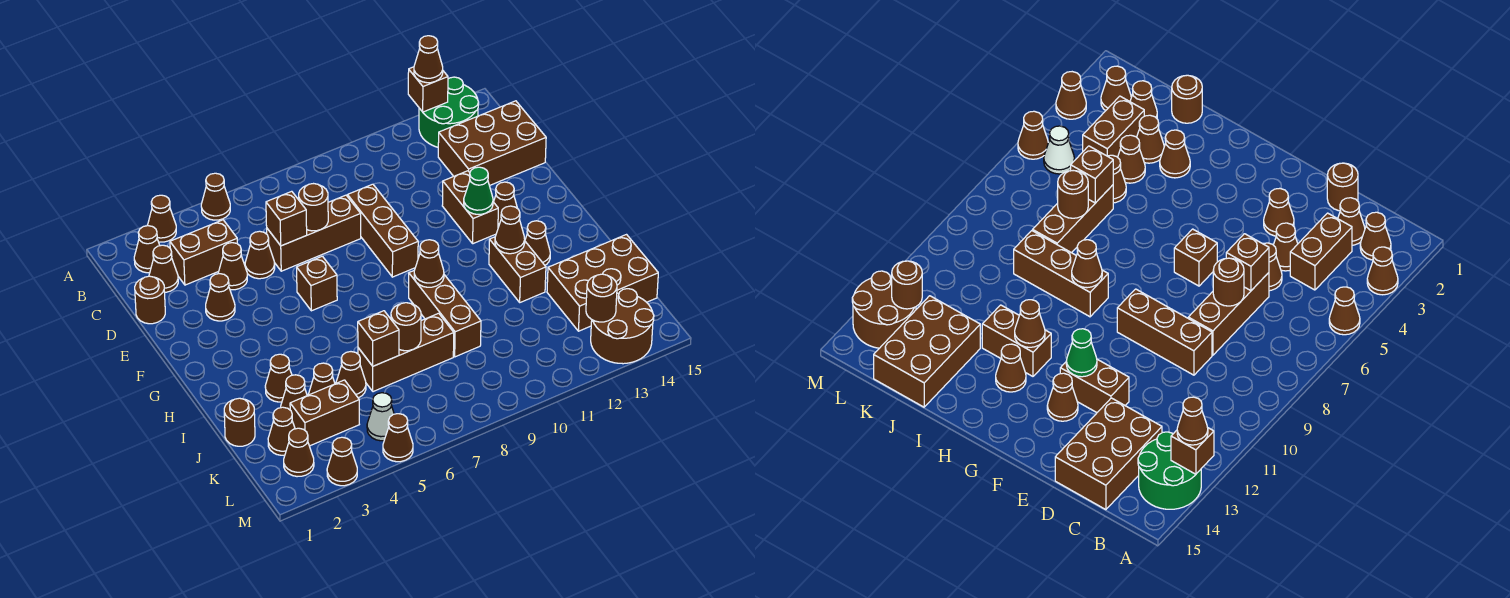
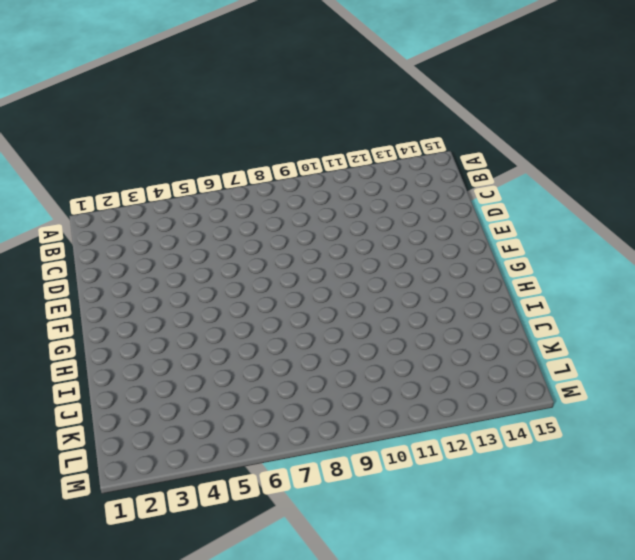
none -> brown 1x1 cone [147,195,176,242]
none -> brown 1x1 cone [201,173,230,220]
none -> green 2x2 round brick [419,77,479,147]
none -> brown 1x1 cone [134,226,160,273]

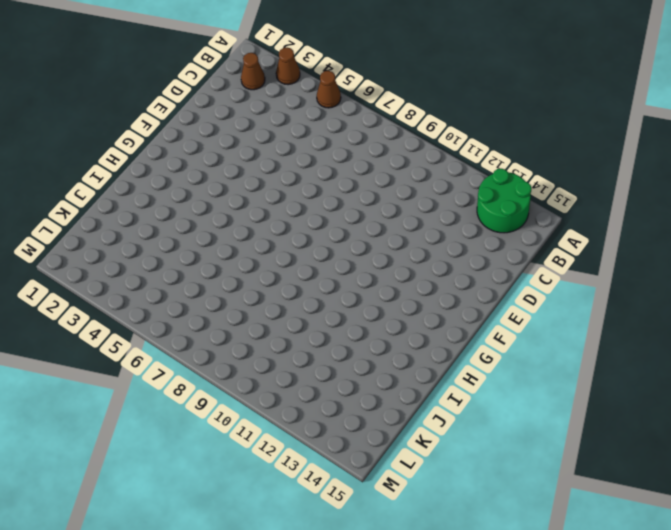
none -> brown 1x1 cone [149,245,178,292]
none -> brown 1x2 brick [170,220,237,285]
none -> brown 2x3 brick [438,101,546,186]
none -> brown 1x1 round brick [135,276,165,324]

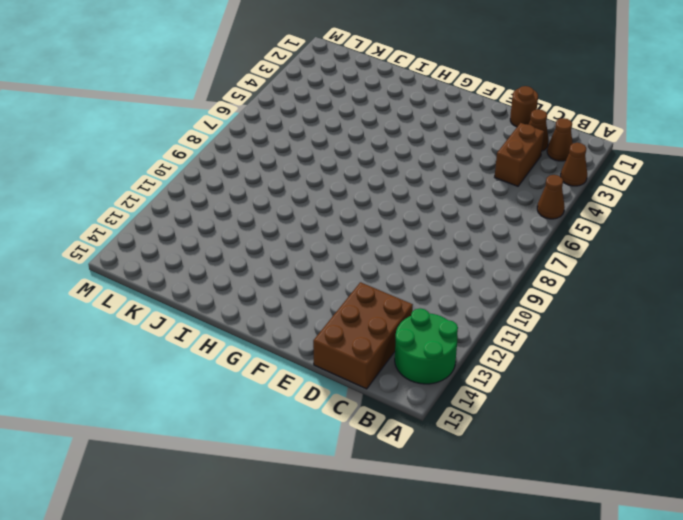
none -> brown 1x1 cone [218,243,247,290]
none -> brown 1x1 cone [245,231,275,279]
none -> brown 1x3 brick [267,195,361,271]
none -> brown 1x3 brick [348,184,418,277]

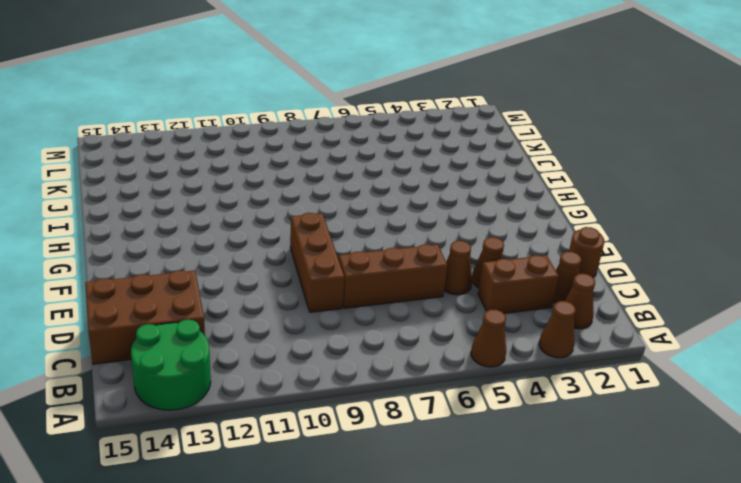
none -> brown 1x1 cone [206,274,235,321]
none -> brown 1x2 brick [442,171,498,244]
none -> brown 1x1 brick [297,256,337,311]
none -> brown 1x1 cone [494,182,517,227]

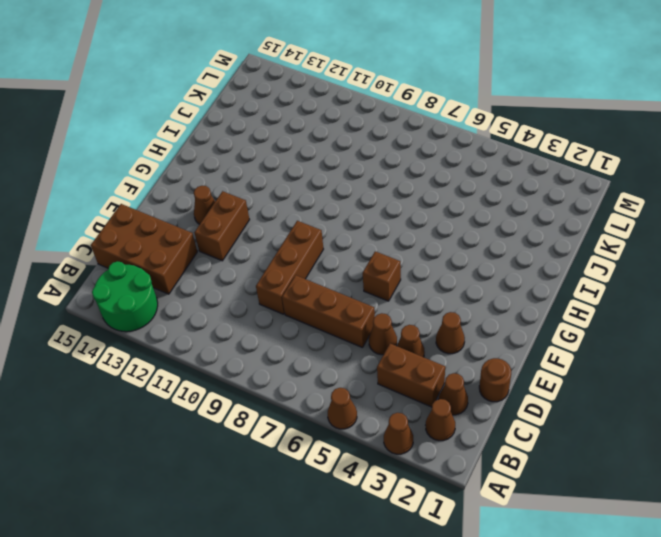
none -> brown 1x3 brick [409,271,481,357]
none -> brown 1x2 brick [489,237,546,302]
none -> brown 1x1 cone [525,221,550,265]
none -> brown 1x1 cone [265,354,292,402]

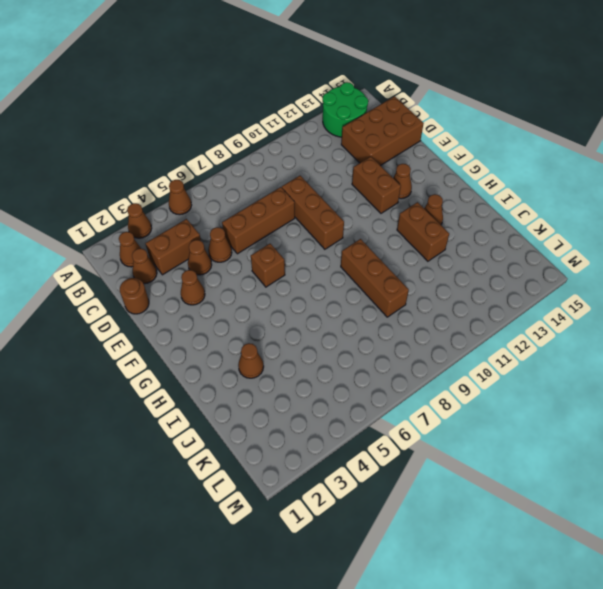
none -> brown 1x1 round brick [224,398,255,446]
none -> brown 1x1 cone [281,375,307,410]
none -> brown 1x1 cone [308,363,335,395]
none -> brown 1x1 cone [336,352,366,398]

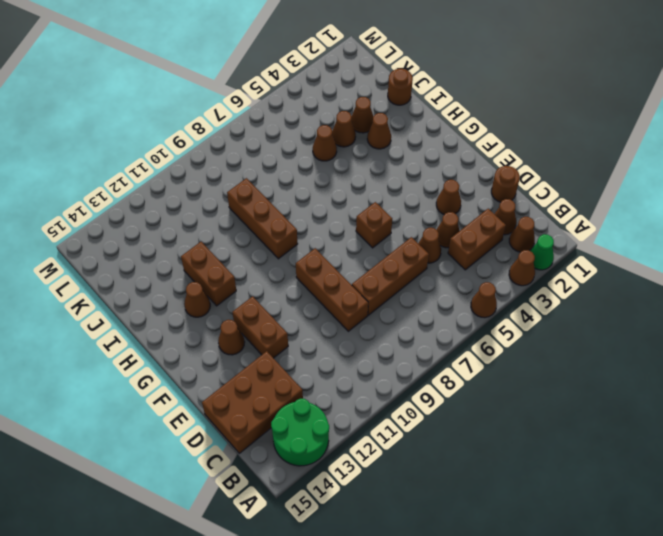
green 1x1 cone [530,234,554,270] -> green 1x1 cone moved to [464,167,493,214]
none -> brown 1x3 brick [358,313,454,392]
none -> brown 2x3 brick [547,235,658,331]
none -> brown 1x1 cone [268,407,295,455]
none -> brown 1x2 brick [290,380,359,446]

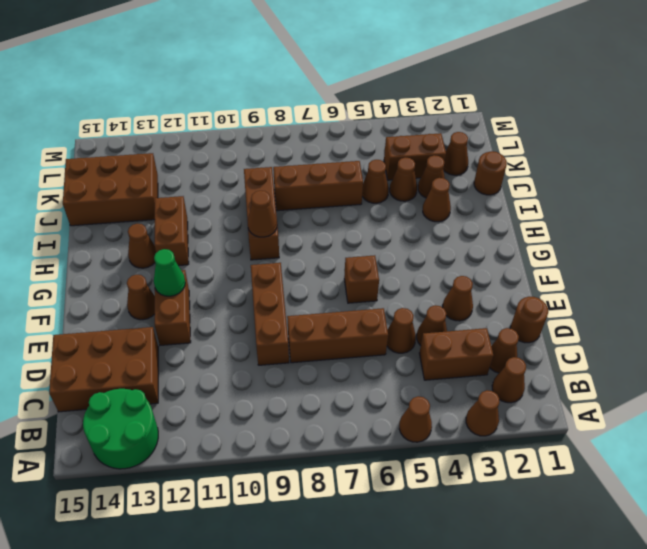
none -> brown 1x1 cone [284,428,314,477]
none -> white 1x1 cone [367,393,394,441]
none -> brown 2x2 round brick [591,289,654,364]
none -> brown 1x1 cone [327,437,357,486]

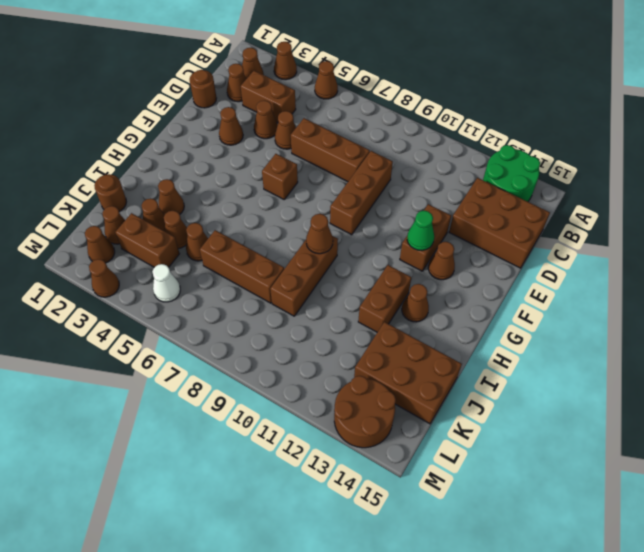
none -> brown 1x1 cone [383,414,413,462]
none -> brown 1x1 brick [408,67,448,112]
none -> brown 1x1 brick [266,191,307,246]
none -> brown 1x1 round brick [299,184,328,231]

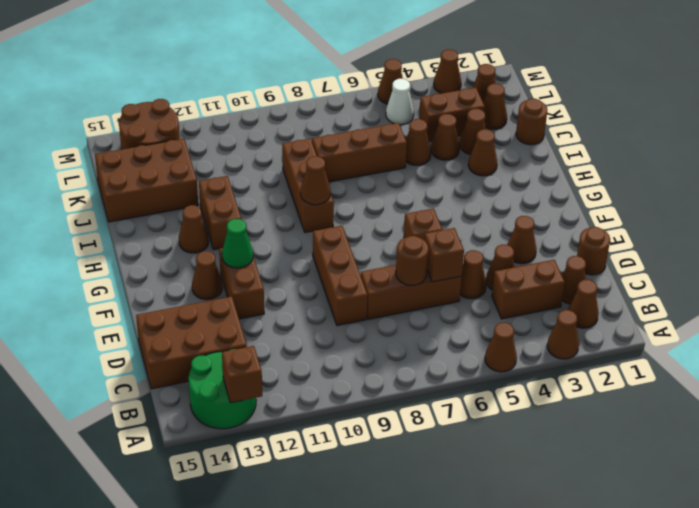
none -> brown 1x1 cone [495,206,525,254]
none -> brown 1x1 brick [358,311,399,366]
none -> brown 1x1 round brick [391,303,421,351]
none -> brown 1x1 round brick [586,274,617,322]

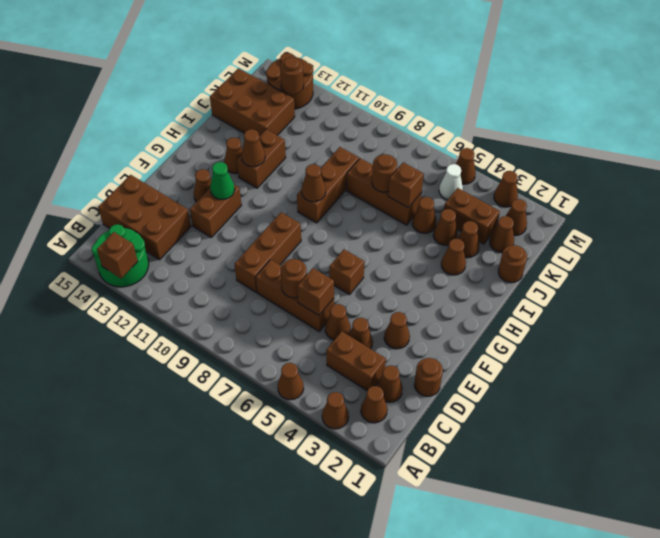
none -> brown 1x1 cone [414,36,443,83]

